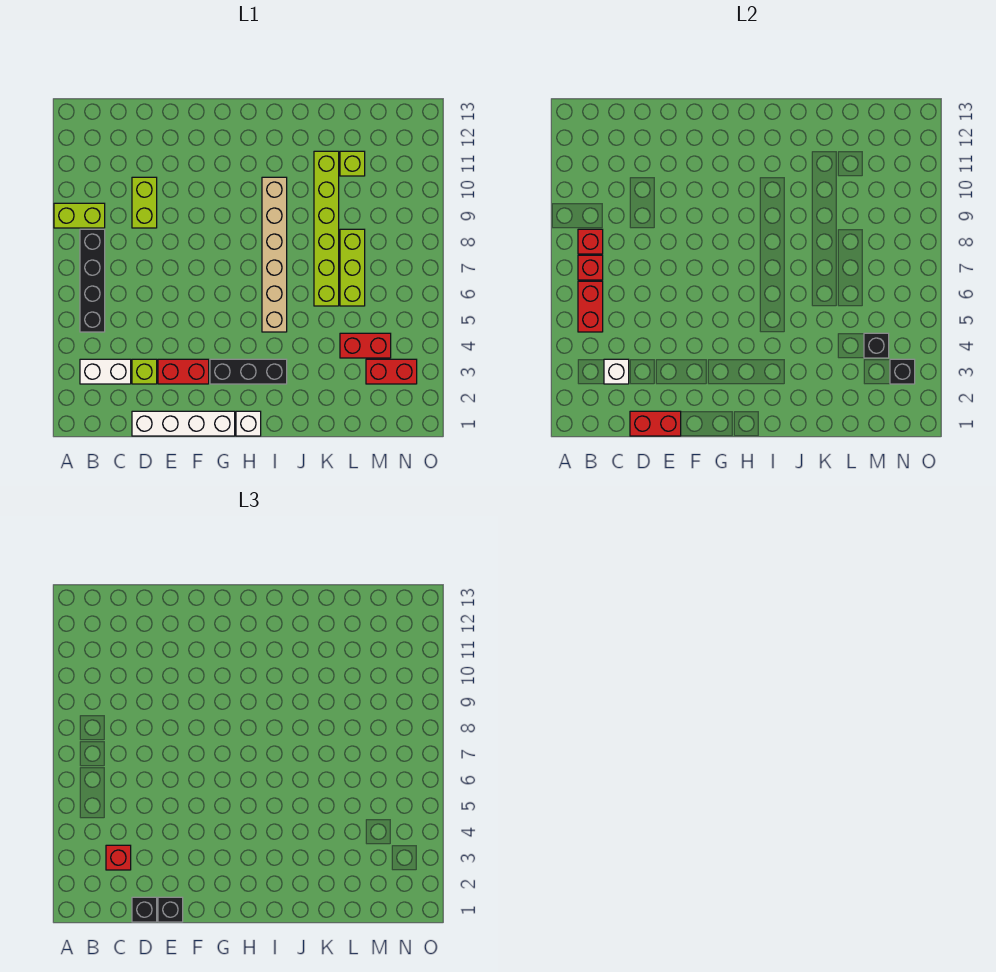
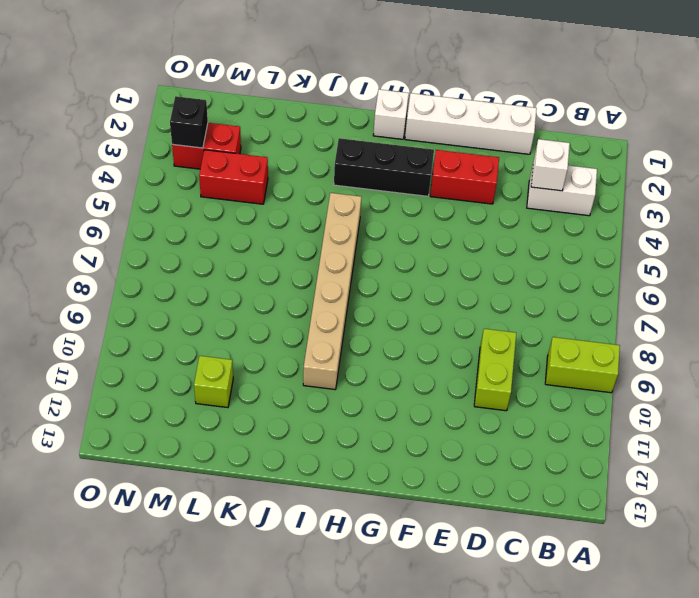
none -> black 1x4 brick [80,229,105,332]
none -> lime 1x1 brick [132,359,157,384]
none -> lime 1x6 brick [314,151,339,306]

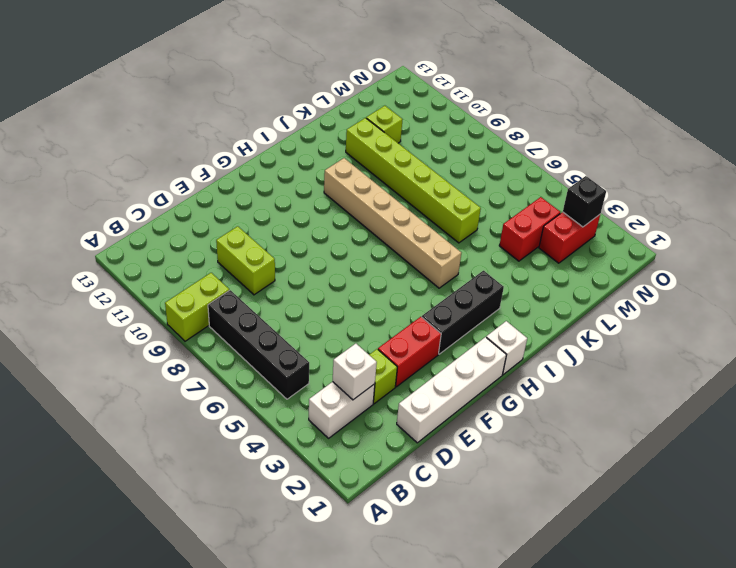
none -> lime 1x3 brick [340,229,365,306]
none -> red 1x2 brick [578,281,603,332]
none -> red 1x1 brick [578,255,603,280]

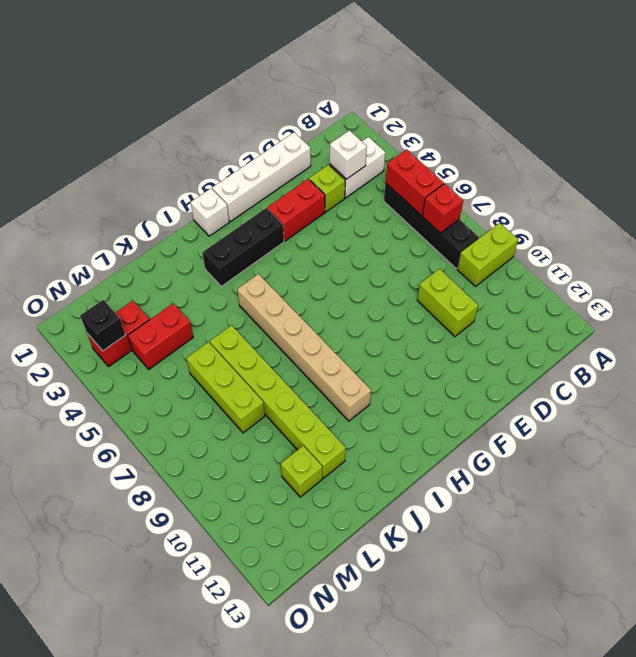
none -> red 1x1 brick [578,229,603,254]
none -> red 1x2 brick [630,411,681,436]
none -> black 1x1 brick [864,333,889,358]

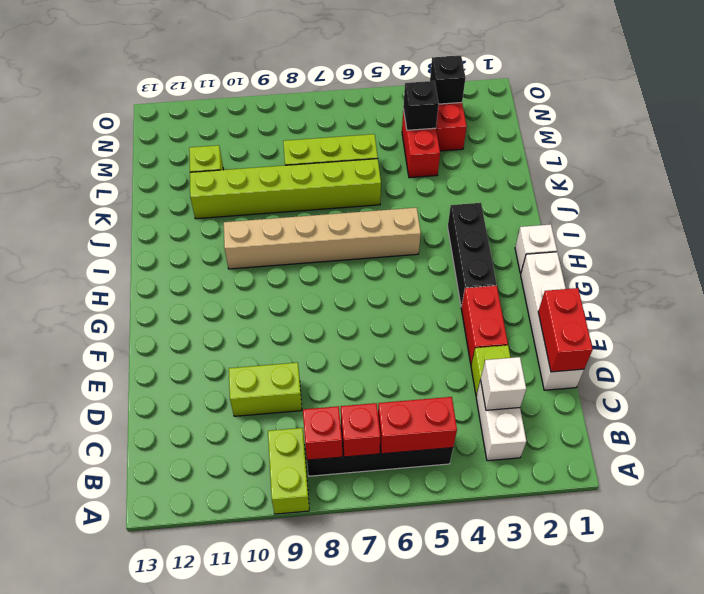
none -> red 1x1 brick [106,845,131,870]
none -> black 1x1 brick [132,897,157,922]
none -> black 1x1 brick [158,897,183,922]

